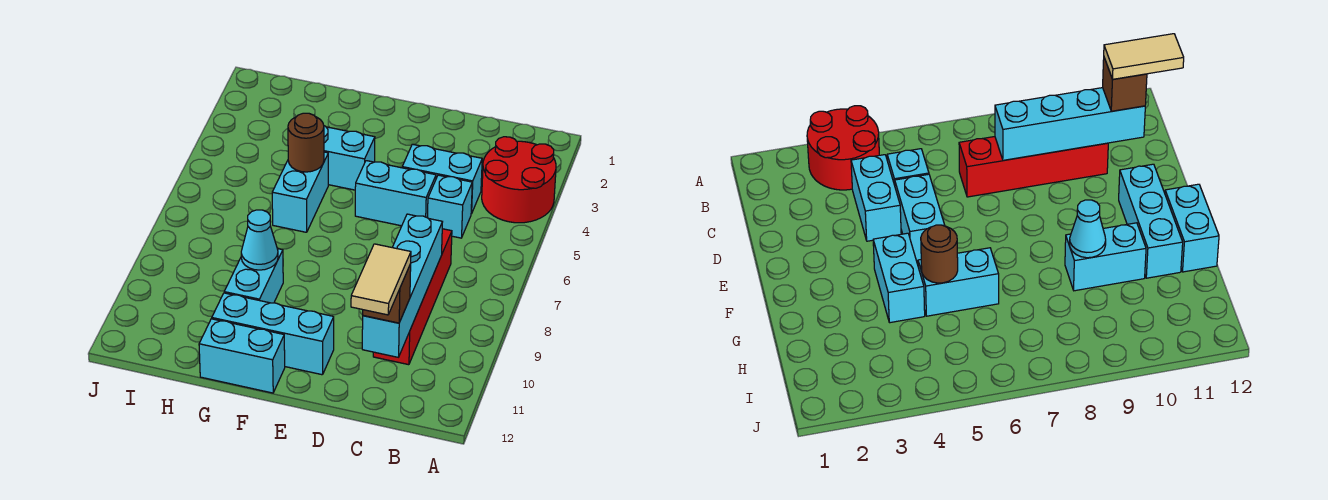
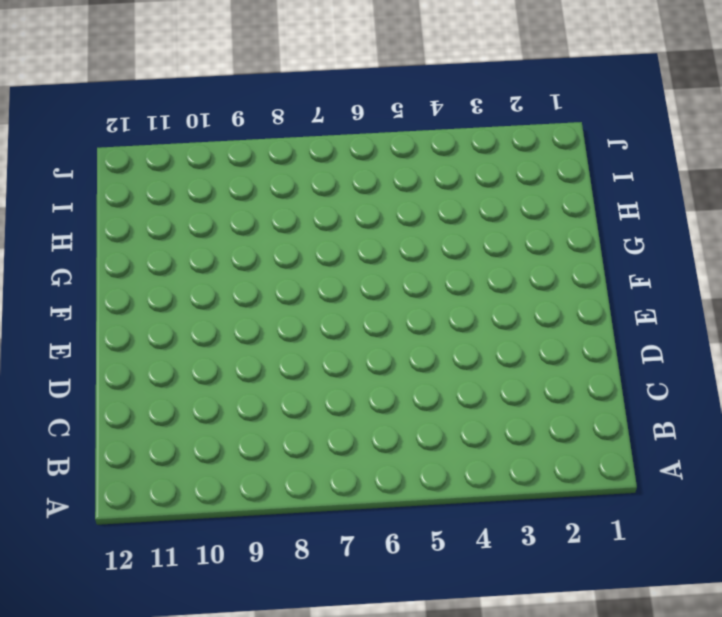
none -> red 2x2 round brick [482,137,556,223]
none -> cyan 1x2 brick [402,144,482,214]
none -> cyan 1x1 brick [427,175,472,238]

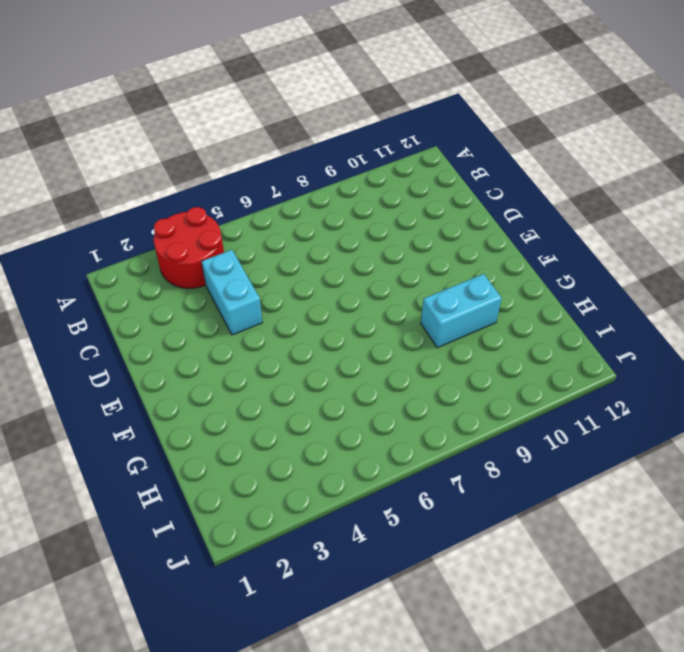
none -> cyan 1x1 brick [427,175,472,238]
none -> red 1x4 brick [373,229,452,365]
none -> cyan 1x2 brick [355,161,436,226]

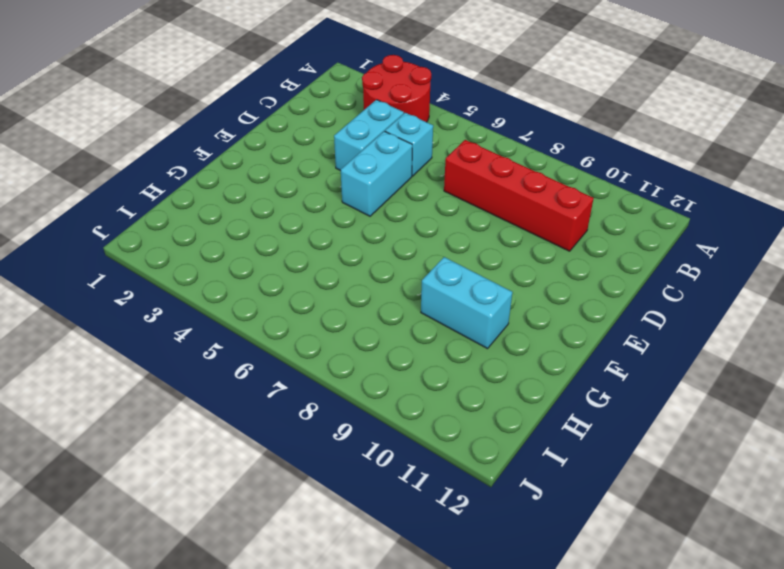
none -> cyan 1x3 brick [212,293,334,375]
none -> cyan 1x2 brick [324,126,375,190]
none -> cyan 1x2 brick [199,319,285,393]

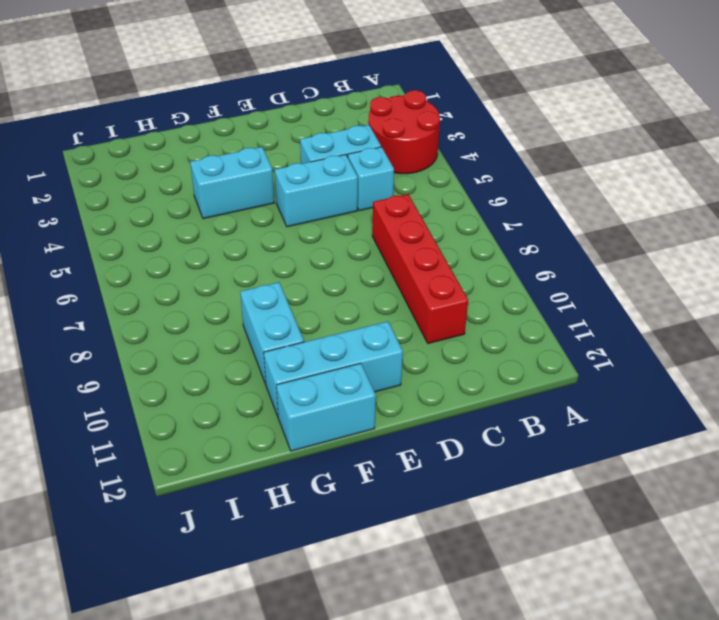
none -> cyan 1x2 brick [272,152,328,232]
none -> cyan 1x4 brick [362,214,442,357]
none -> brown 1x1 round brick [288,113,324,172]

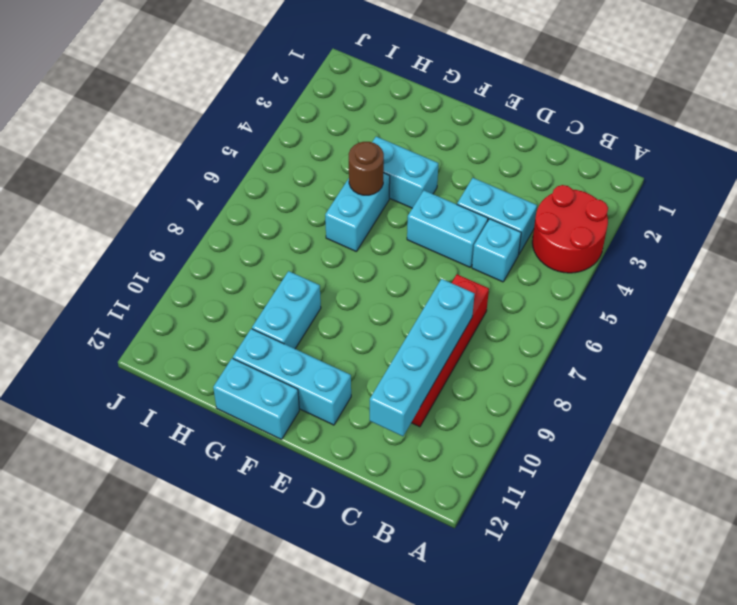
none -> cyan 1x1 cone [241,210,278,270]
none -> brown 1x1 brick [363,264,411,323]
none -> tan 1x2 tile [351,244,411,315]

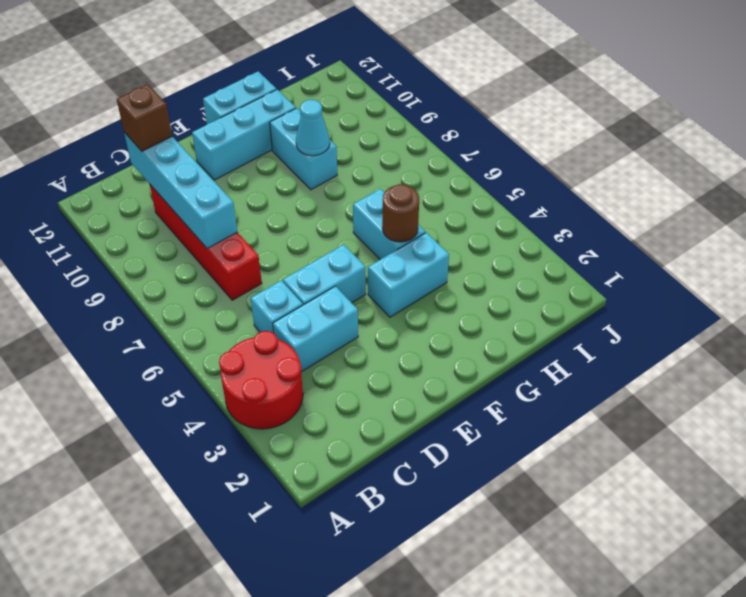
none -> tan 1x2 tile [351,244,411,315]

